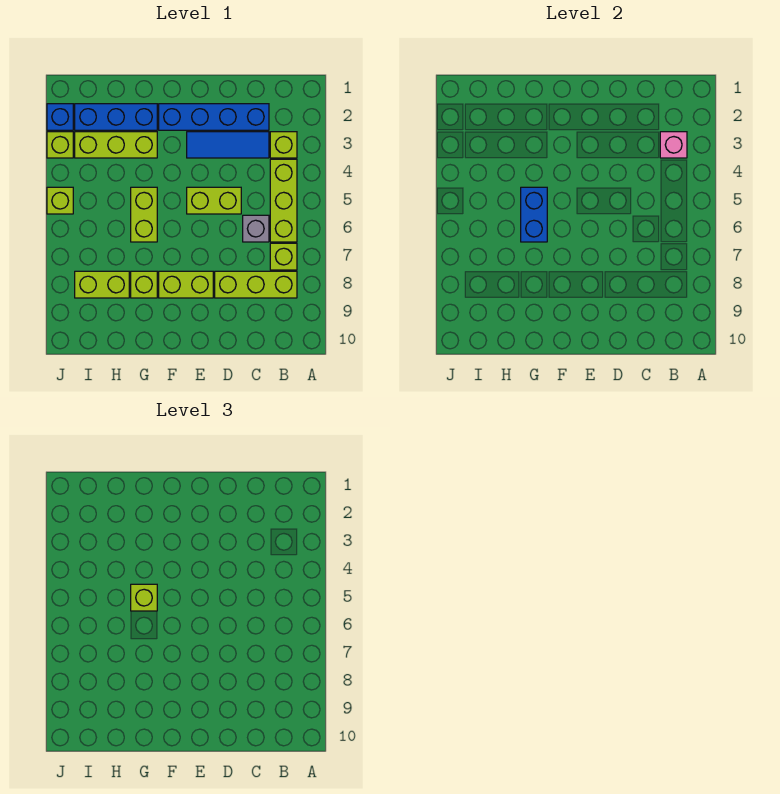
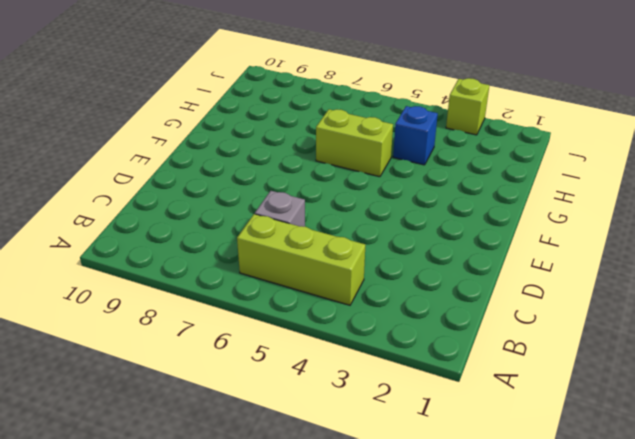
blue 1x1 brick [393,106,438,165] -> blue 1x1 brick moved to [47,104,73,130]
none -> lime 1x1 brick [270,132,297,158]
none -> lime 1x1 brick [270,243,297,270]
none -> lime 1x3 brick [215,271,297,298]

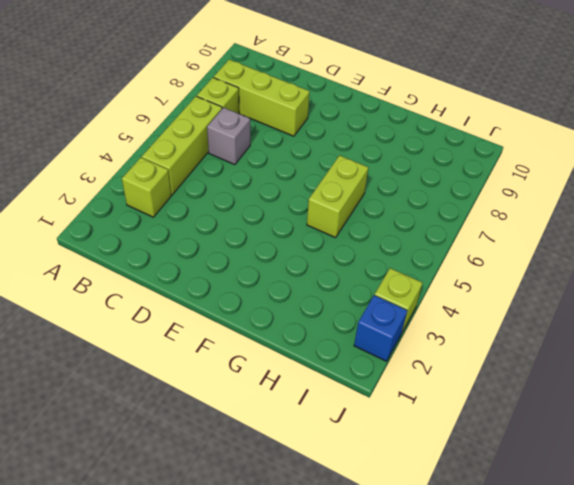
none -> blue 1x4 brick [159,104,269,130]
none -> blue 1x3 tile [187,132,269,158]
none -> lime 1x2 brick [187,187,241,214]

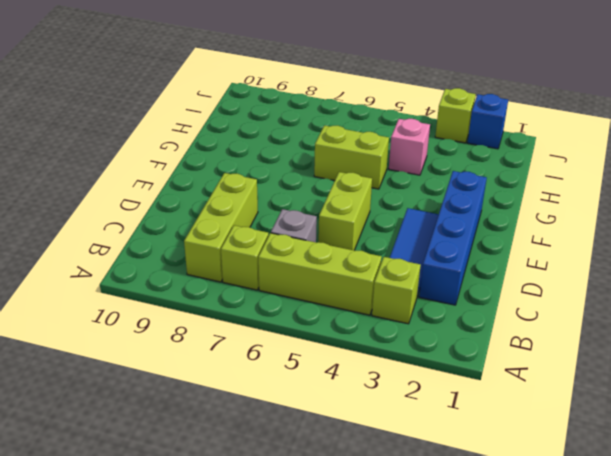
pink 1x1 brick [389,119,430,175] -> pink 1x1 brick moved to [660,132,687,158]
none -> lime 1x2 brick [159,271,213,298]
none -> blue 1x3 brick [75,104,157,130]
none -> lime 1x3 brick [75,132,157,158]

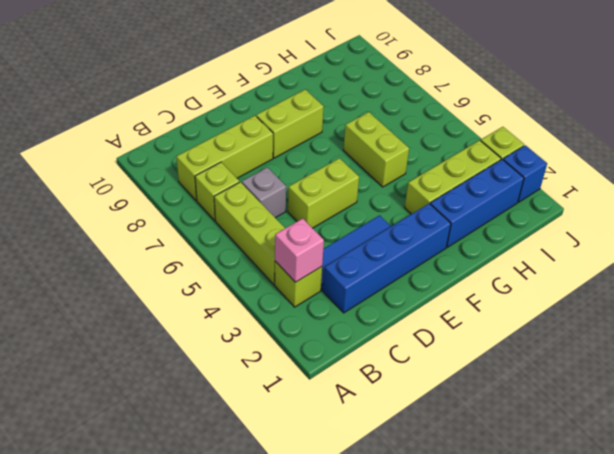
none -> lime 1x1 brick [131,271,157,298]
none -> lime 1x2 brick [75,271,129,298]
none -> lime 1x1 brick [47,187,73,214]

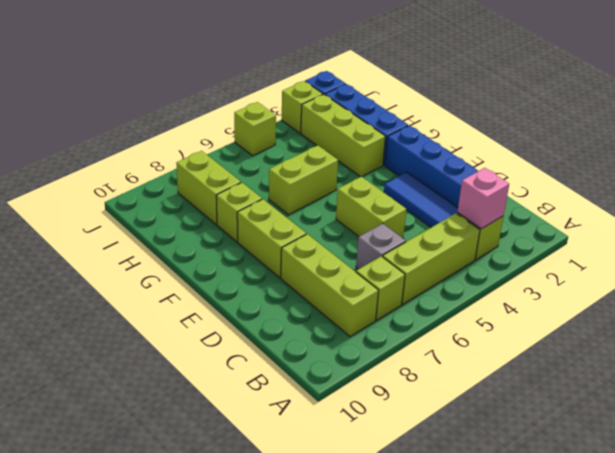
none -> blue 1x2 brick [521,187,547,242]
none -> lime 1x1 brick [131,584,157,611]

